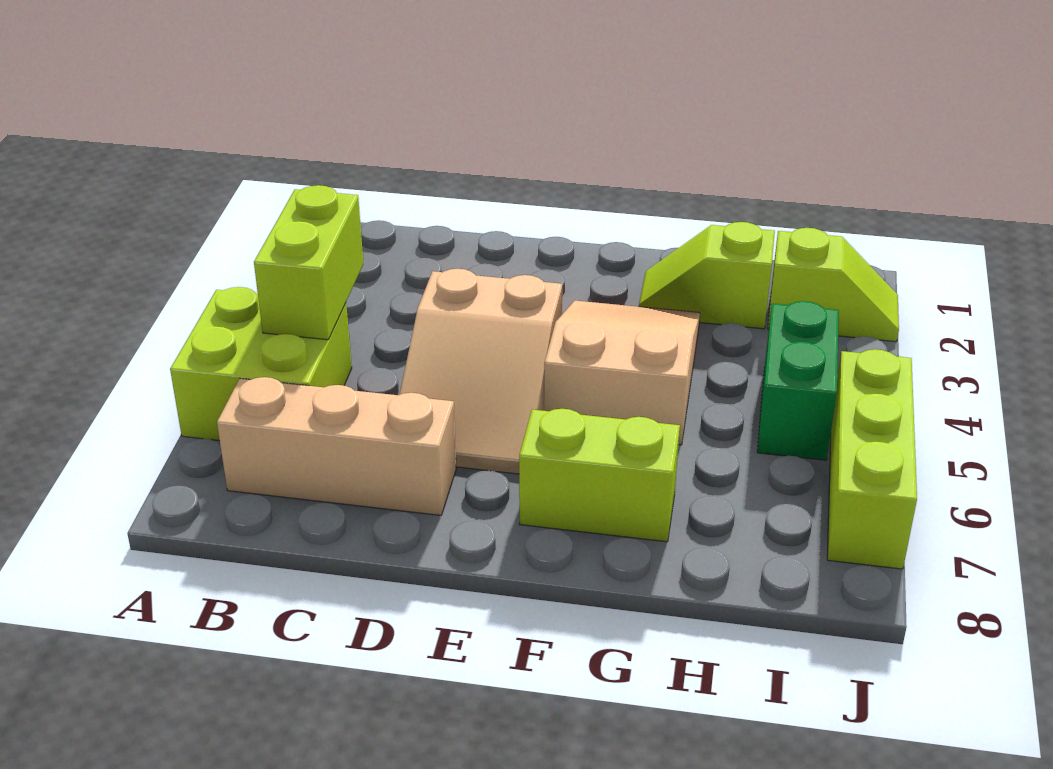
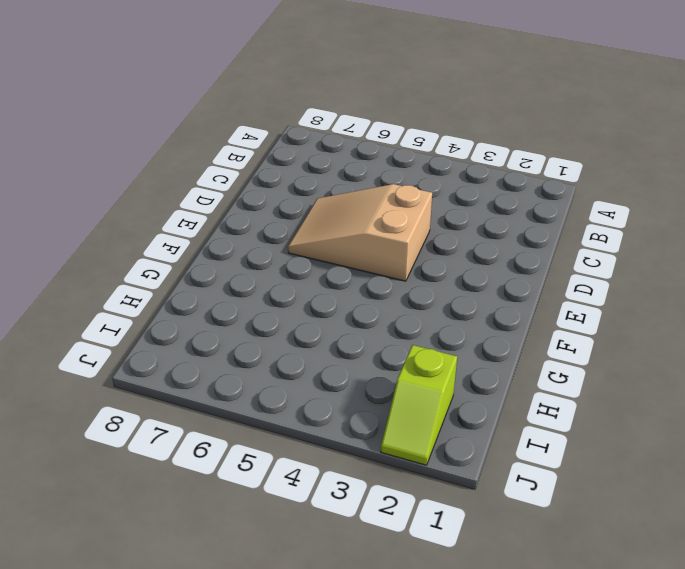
none -> lime 2x2 brick [170,287,352,441]
none -> tan 1x3 brick [217,377,456,515]

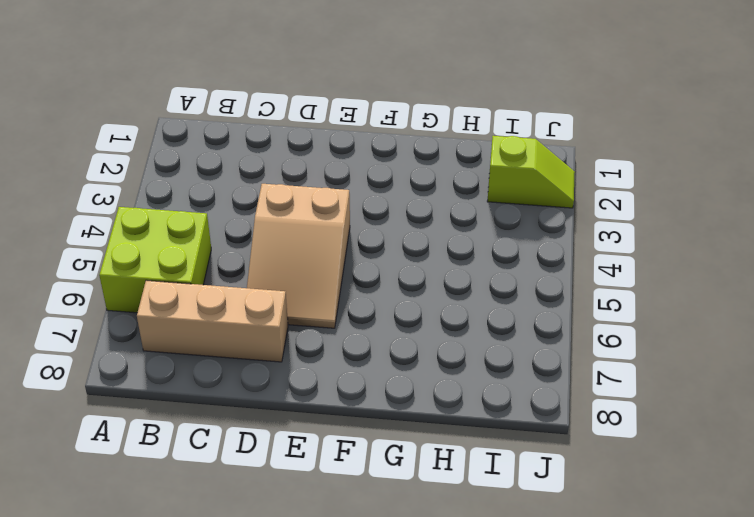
none -> tan 2x3 slope [544,300,700,445]
none -> lime 1x2 brick [519,409,680,542]

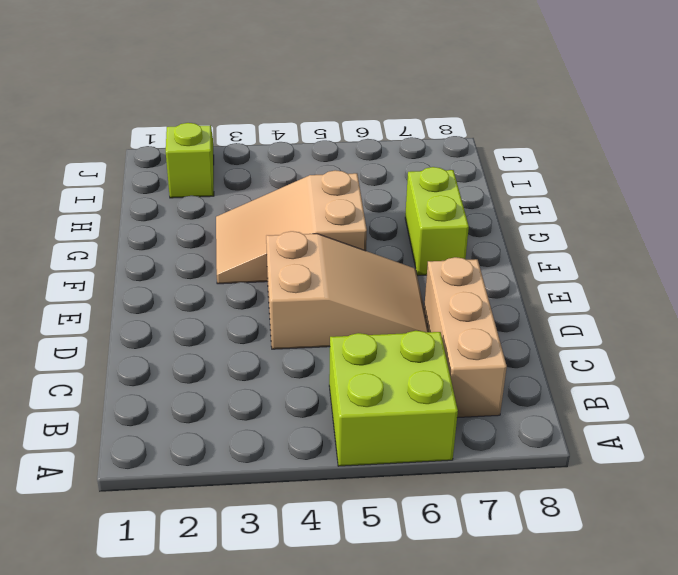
none -> lime 1x2 slope [639,222,775,329]
none -> green 1x2 brick [757,301,839,460]

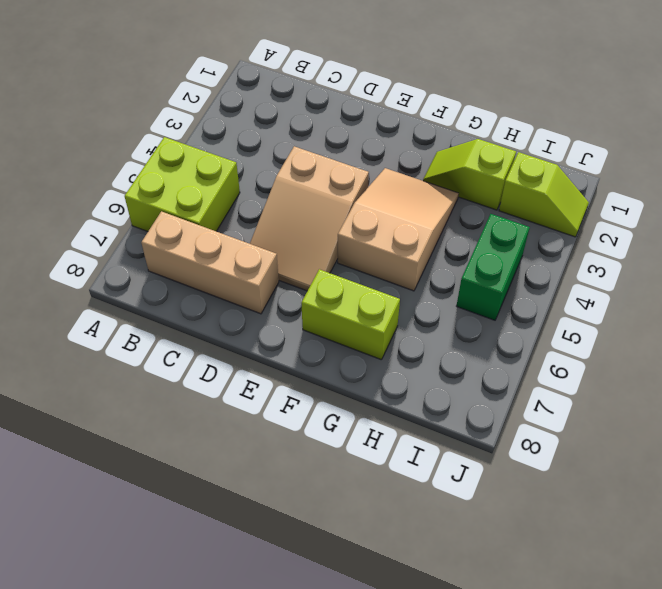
none -> lime 1x3 brick [827,349,917,569]
none -> lime 1x2 brick [254,185,363,340]

